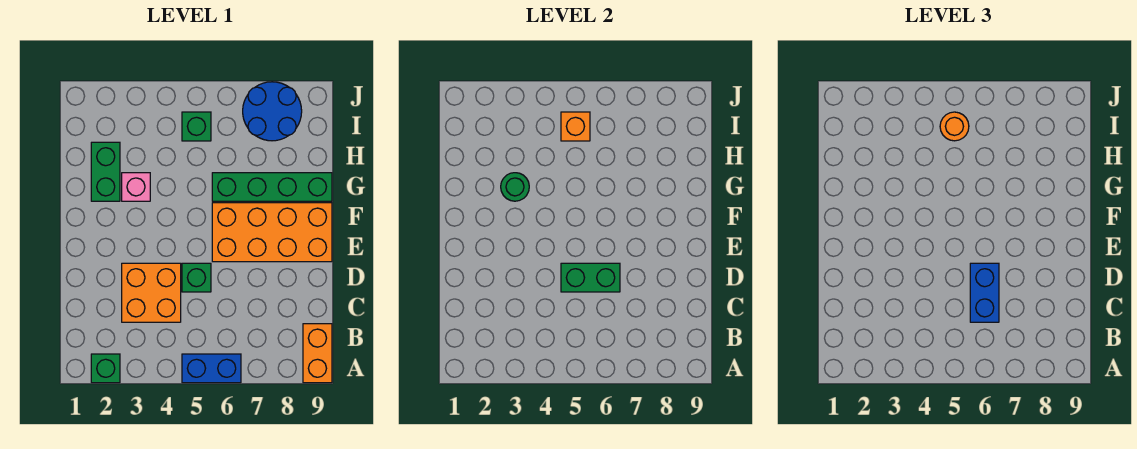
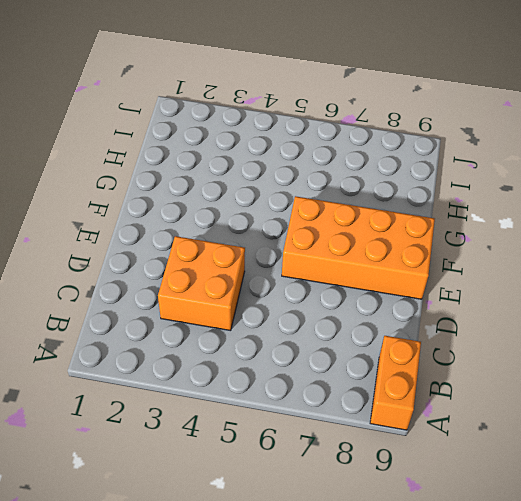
none -> green 1x1 brick [91,354,120,383]
none -> blue 1x2 brick [182,354,241,383]
none -> green 1x1 brick [182,263,211,292]

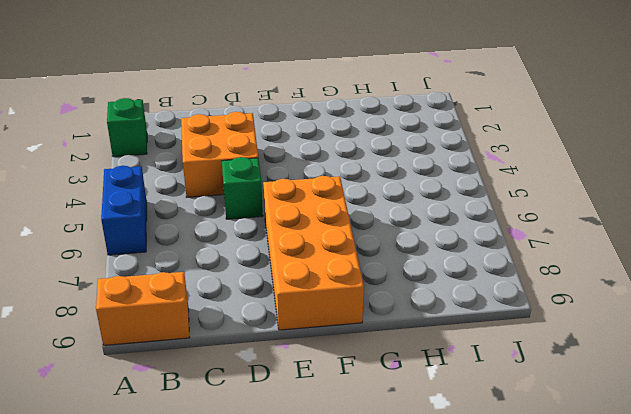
none -> green 1x2 brick [91,142,120,201]
none -> pink 1x1 brick [122,173,150,201]
none -> green 1x4 brick [212,173,332,201]

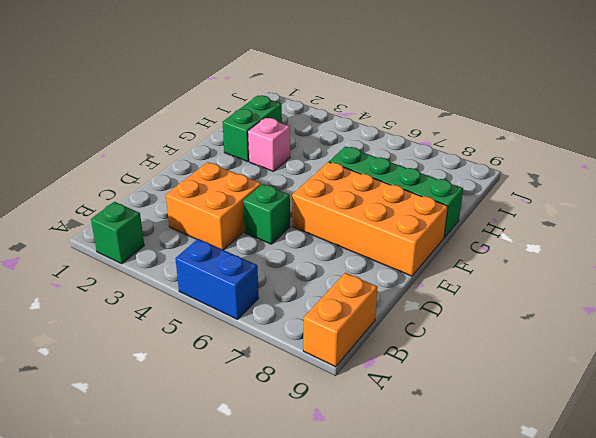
none -> green 1x1 brick [182,112,211,141]
none -> blue 2x2 round brick [243,82,302,141]
none -> green 1x2 brick [561,263,620,292]

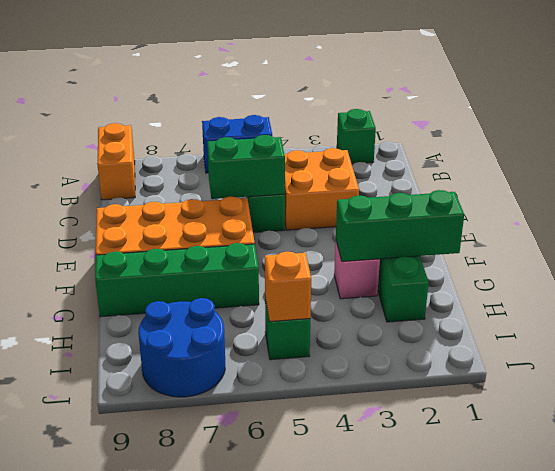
green 1x3 brick [336,190,464,261] -> green 1x1 round brick [501,173,529,201]
none -> blue 1x2 brick [970,263,999,322]
none -> orange 1x1 round brick [940,112,969,141]

